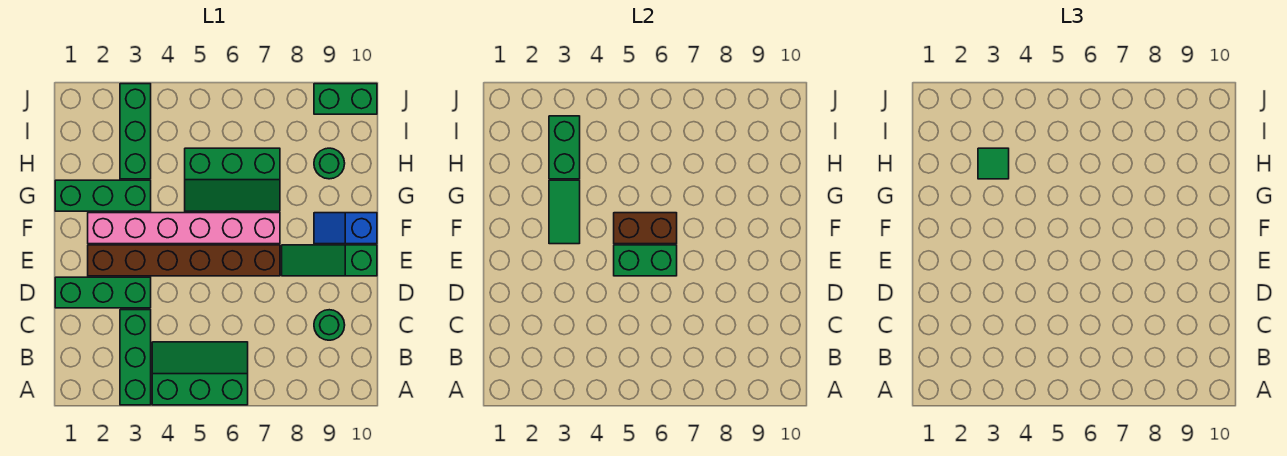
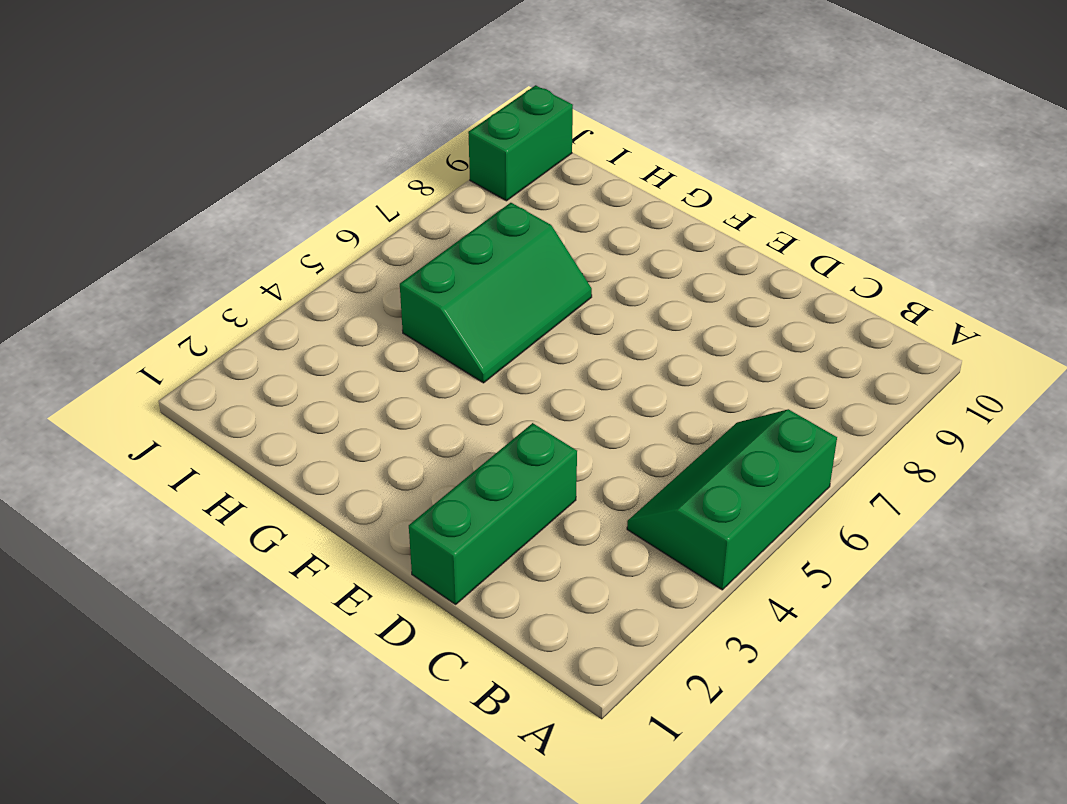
none -> green 1x3 brick [120,310,151,405]
none -> green 1x1 round brick [314,310,345,340]
none -> brown 1x6 brick [88,245,280,276]

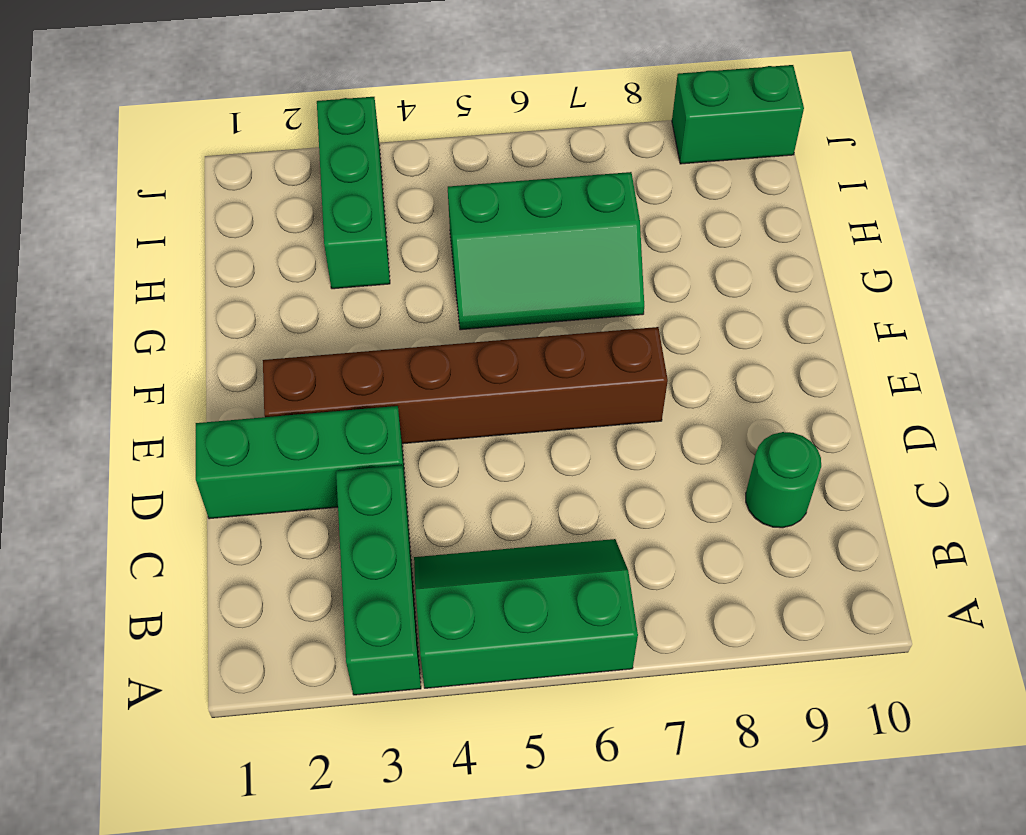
none -> green 1x3 slope [282,245,377,276]
none -> pink 1x6 brick [88,213,280,244]
none -> blue 1x2 slope [314,213,377,244]

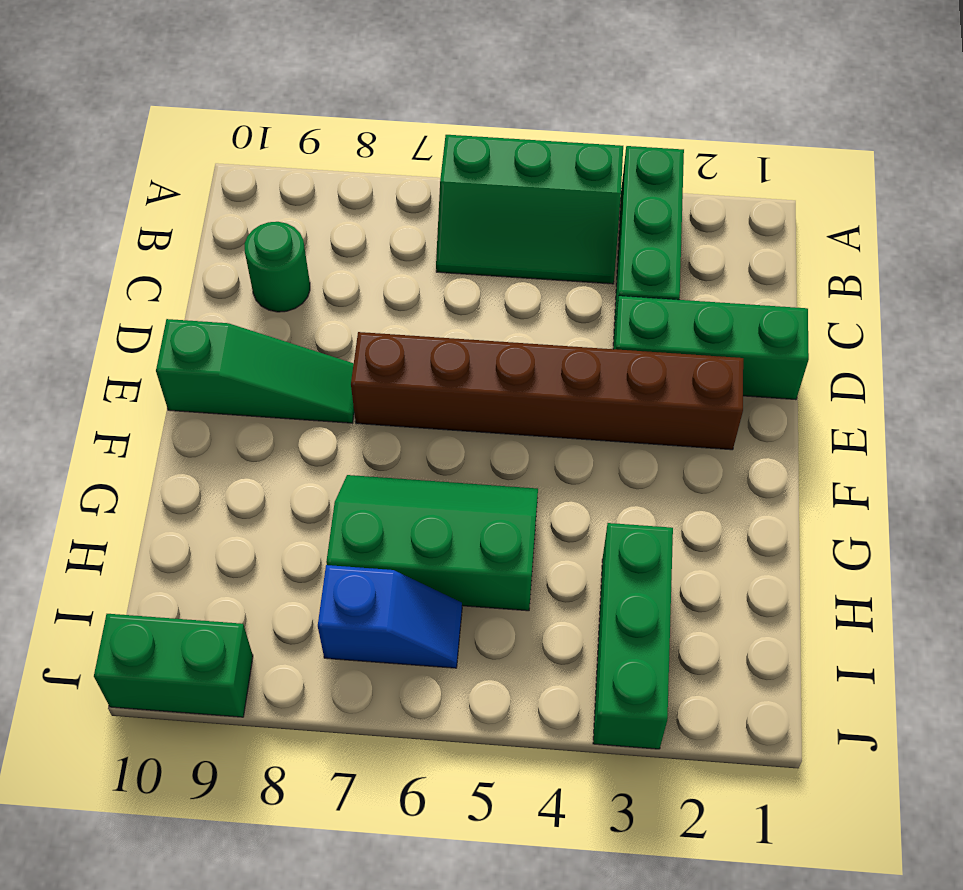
blue 1x2 slope [318,565,462,668] -> blue 1x2 slope moved to [314,213,377,244]
none -> pink 1x6 brick [88,213,280,244]
none -> green 1x3 brick [55,180,151,211]
none -> green 1x1 round brick [314,148,345,179]

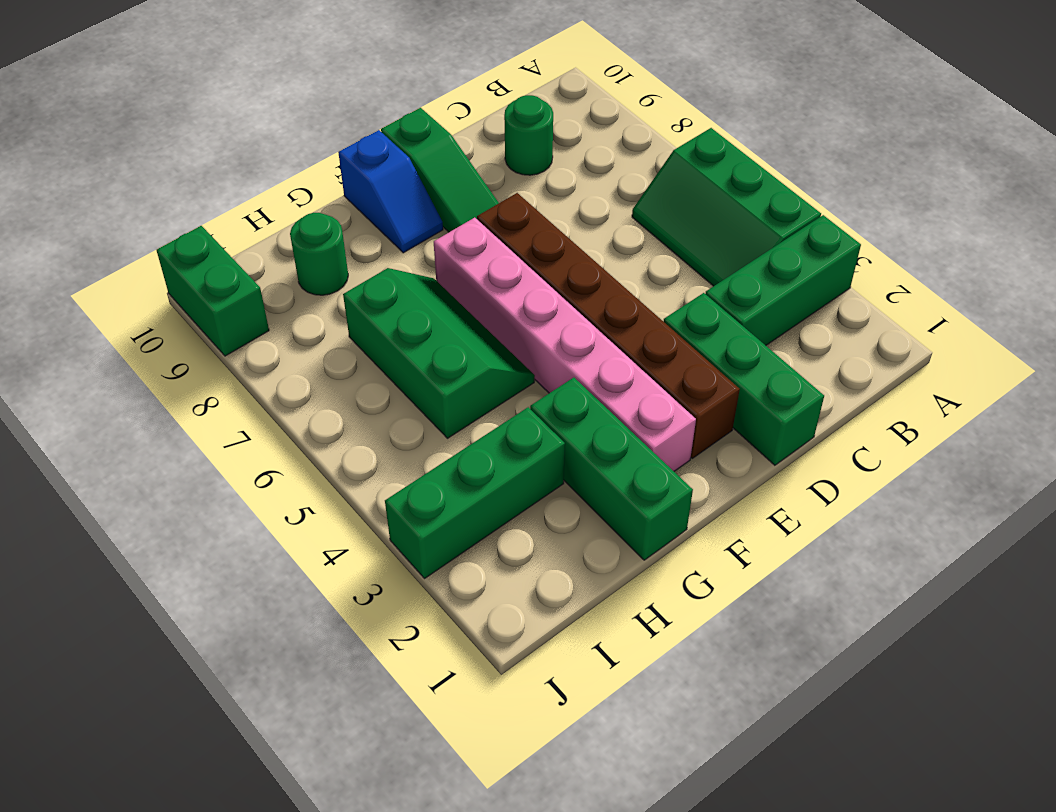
none -> green 1x2 brick [614,245,677,276]
none -> green 1x2 tile [549,180,580,244]
none -> brown 1x2 brick [614,213,677,244]

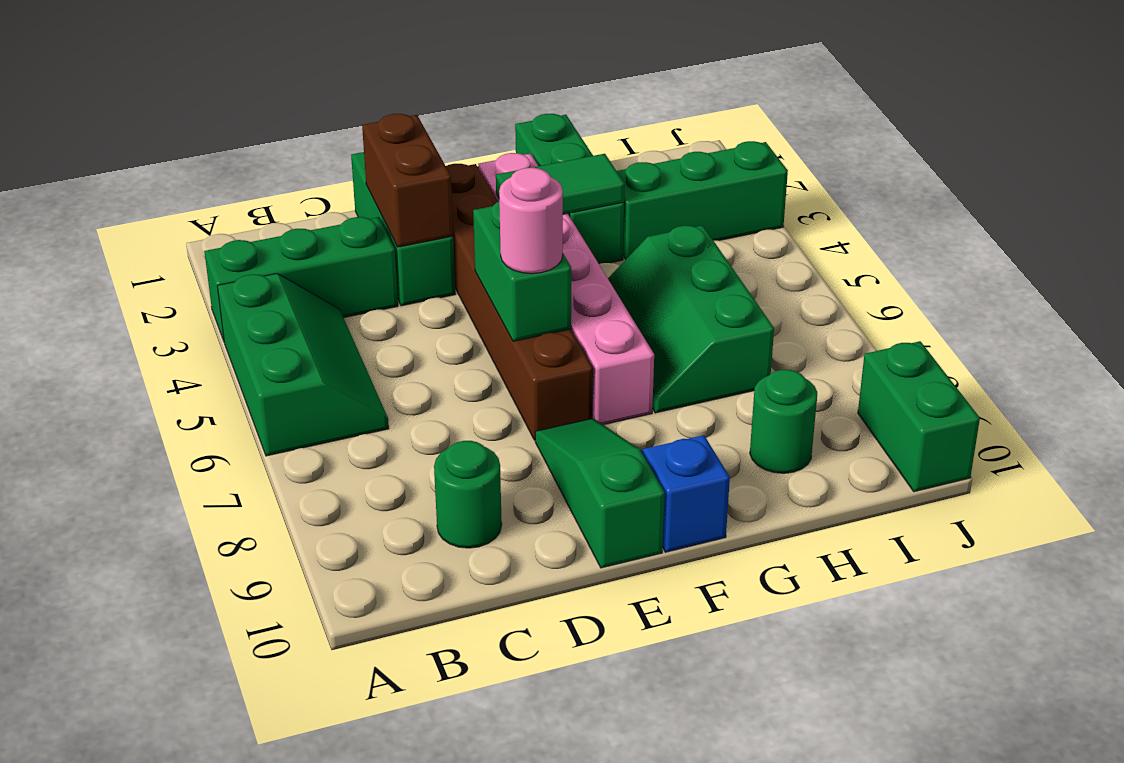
brown 1x2 brick [362,114,453,247] -> brown 1x2 brick moved to [614,213,677,244]
pink 1x1 round brick [499,168,563,274] -> none
none -> green 1x2 brick [549,116,580,179]
none -> green 1x1 tile [978,148,1009,179]

